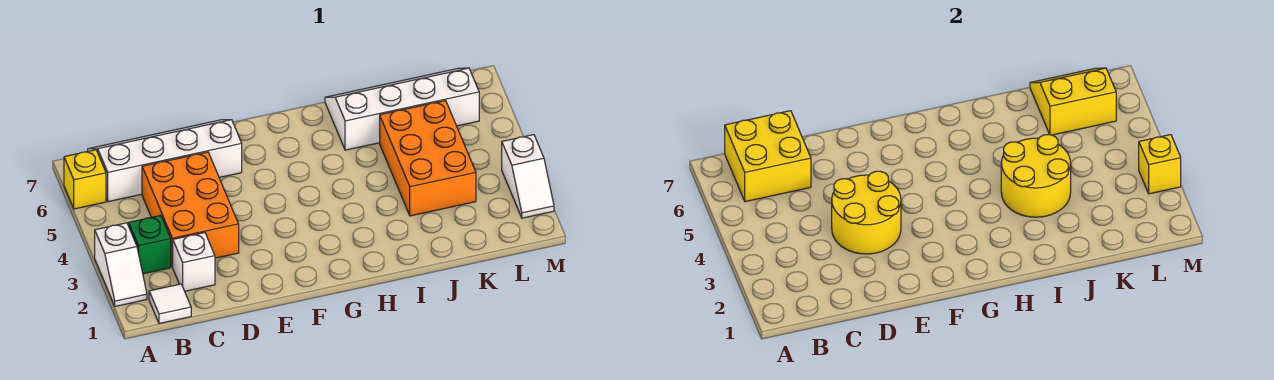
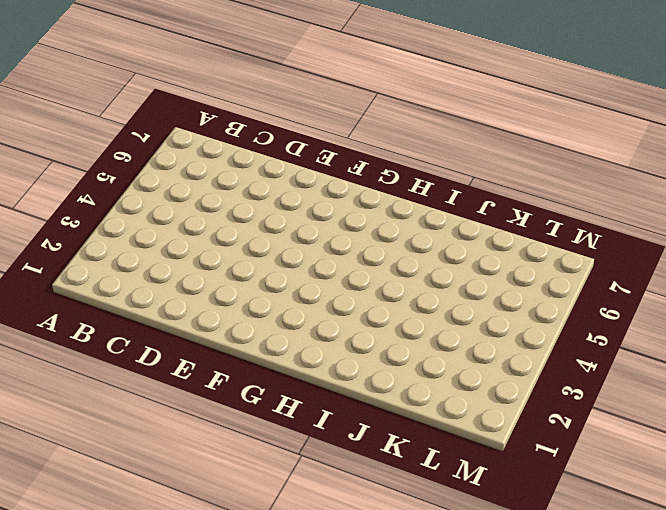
none -> white 1x2 slope [95,223,147,306]
none -> yellow 1x1 brick [64,150,106,209]
none -> white 1x1 tile [149,284,191,323]

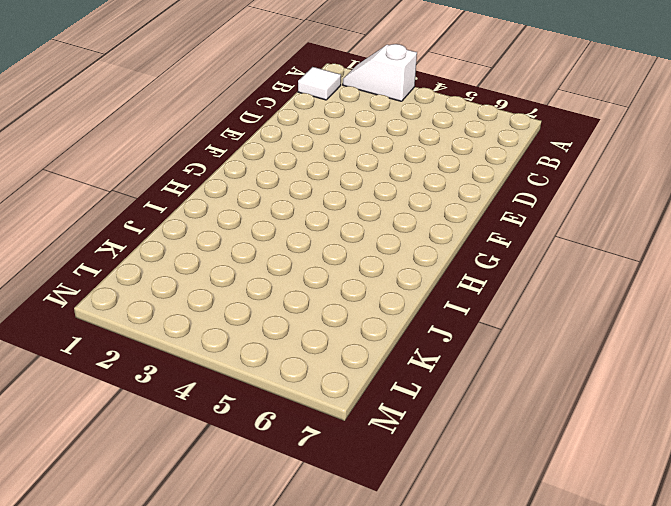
none -> yellow 1x1 brick [64,150,106,209]
none -> green 1x1 brick [129,215,171,274]
none -> white 2x4 slope [88,120,242,202]

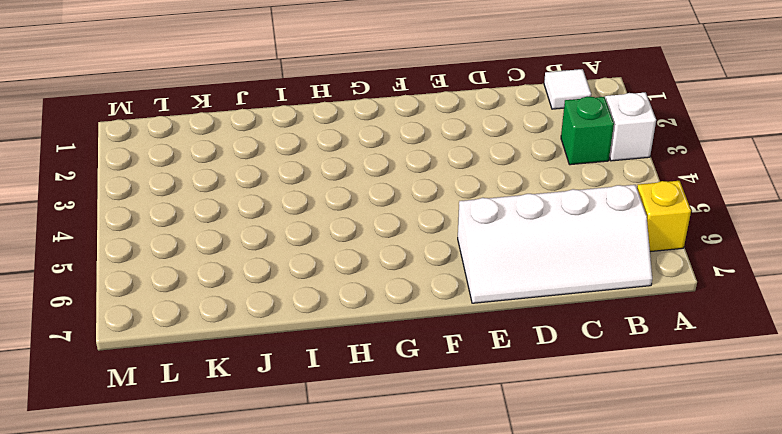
none -> white 1x1 brick [173,233,215,291]
none -> orange 2x3 brick [142,152,239,267]
none -> white 2x4 slope [325,68,479,150]

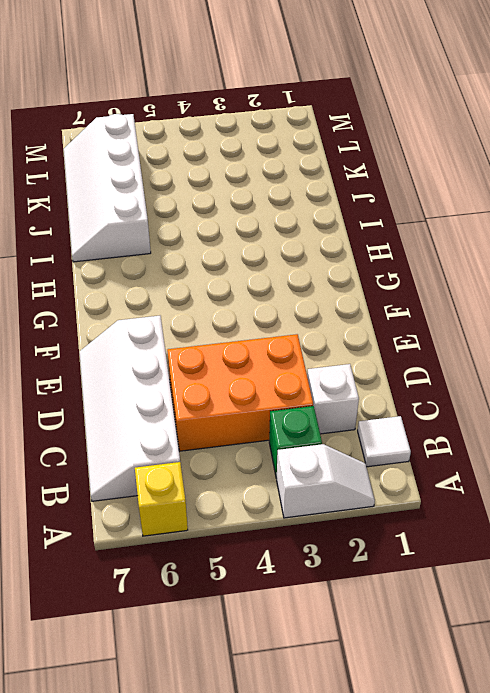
none -> orange 2x3 brick [380,101,476,216]
none -> white 1x2 slope [502,135,554,218]
none -> yellow 2x2 brick [725,111,811,202]

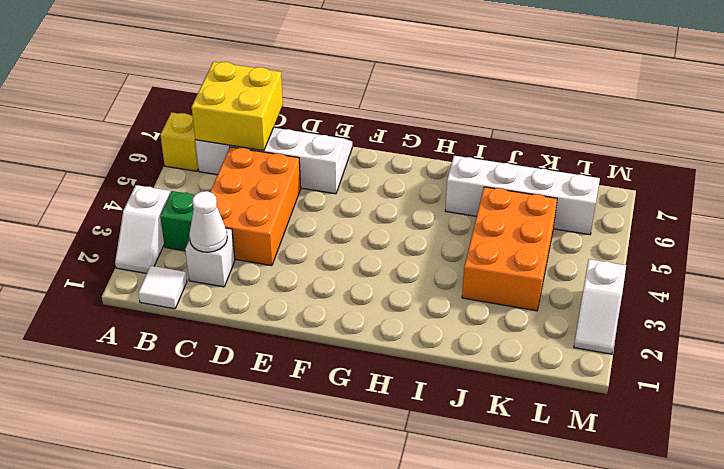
white 1x1 cone [189,191,227,252] -> none
none -> yellow 2x2 round brick [832,171,901,254]
none -> yellow 2x2 round brick [1001,135,1071,217]
none -> yellow 2x2 slope [1030,68,1116,135]

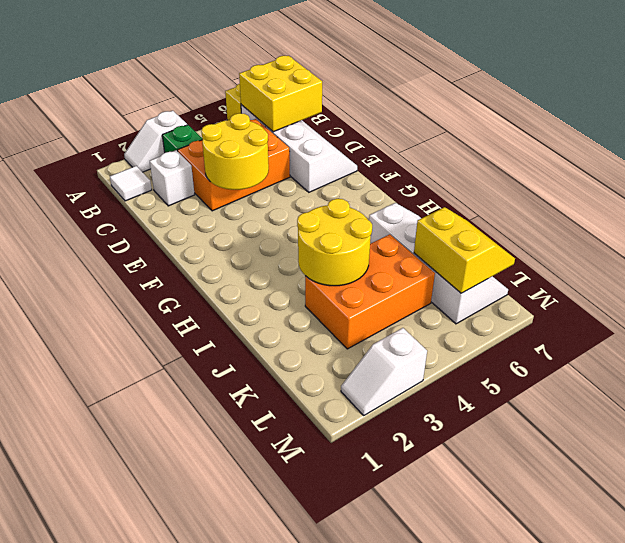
none -> yellow 1x1 brick [1139,135,1181,194]

